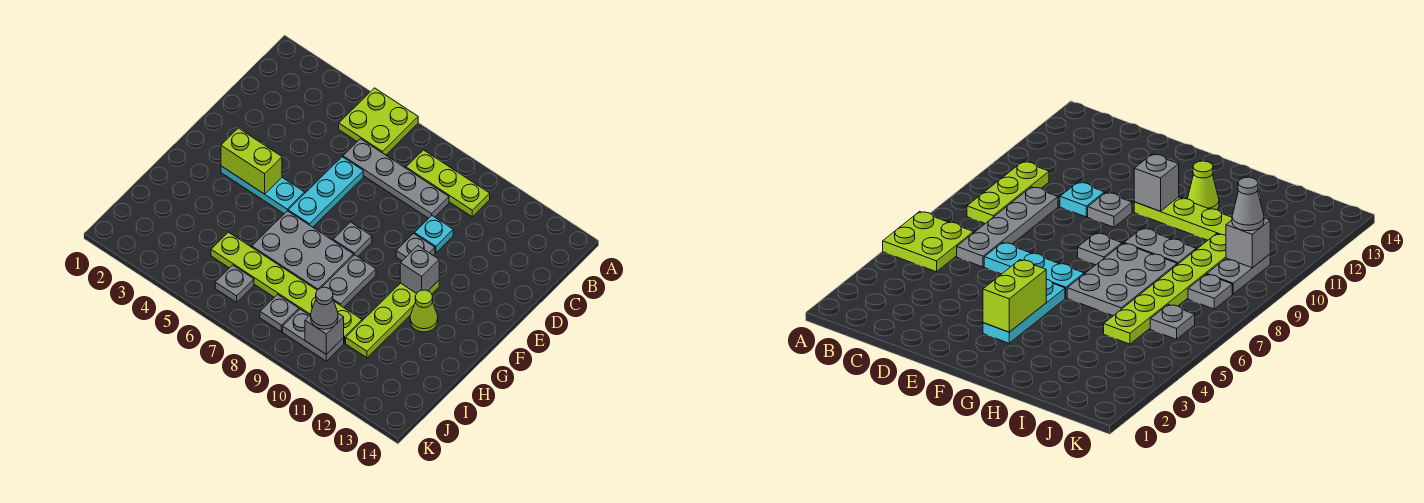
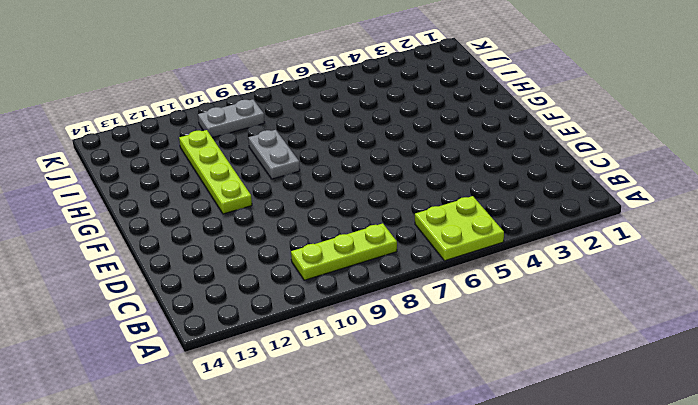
none -> grey 1x4 plate [343,139,449,218]
none -> cyan 1x3 plate [288,157,363,227]
none -> cyan 1x1 plate [415,216,453,253]

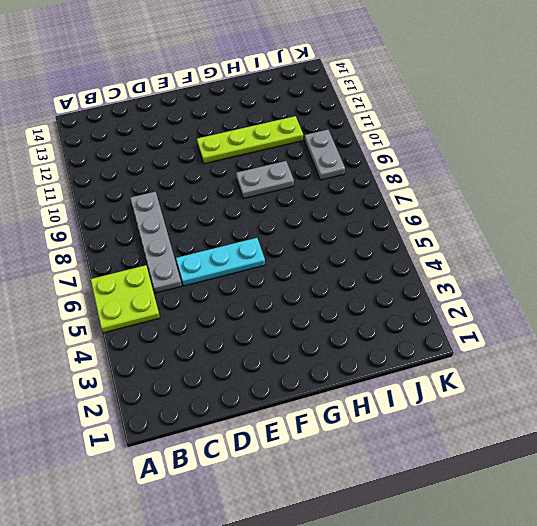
none -> lime 1x3 plate [406,150,490,217]
none -> cyan 1x1 plate [415,216,453,253]
none -> grey 1x1 plate [396,233,435,261]

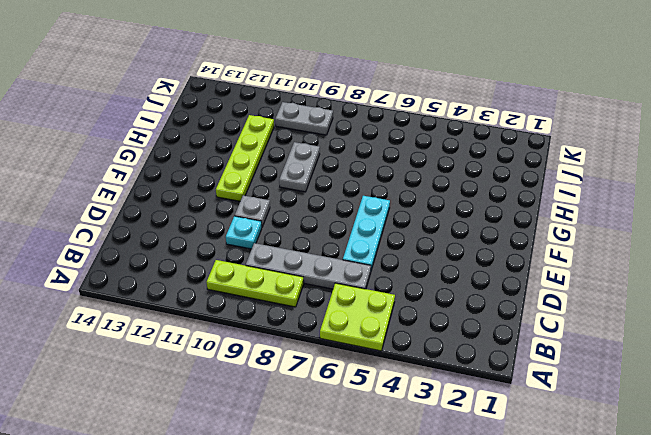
none -> cyan 1x3 plate [221,166,305,214]
none -> grey 1x1 plate [333,222,372,257]
none -> grey 2x3 plate [252,211,354,290]

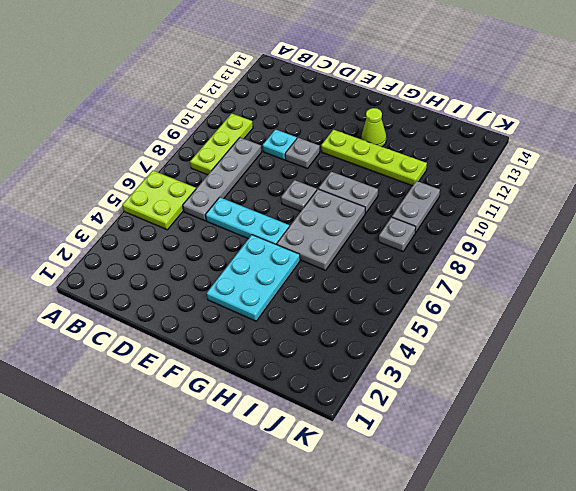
cyan 2x3 plate [207,235,300,321] -> cyan 1x3 plate [221,166,305,214]
none -> lime 1x6 plate [211,232,362,343]
none -> grey 1x1 plate [215,265,254,302]
none -> lime 1x2 brick [221,128,282,194]

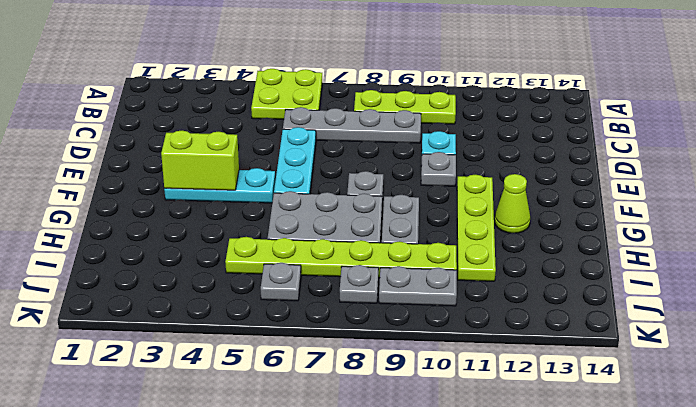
none -> grey 1x1 brick [400,246,439,294]
none -> grey 1x1 brick [305,313,344,354]
none -> grey 1x1 cone [311,287,338,329]

